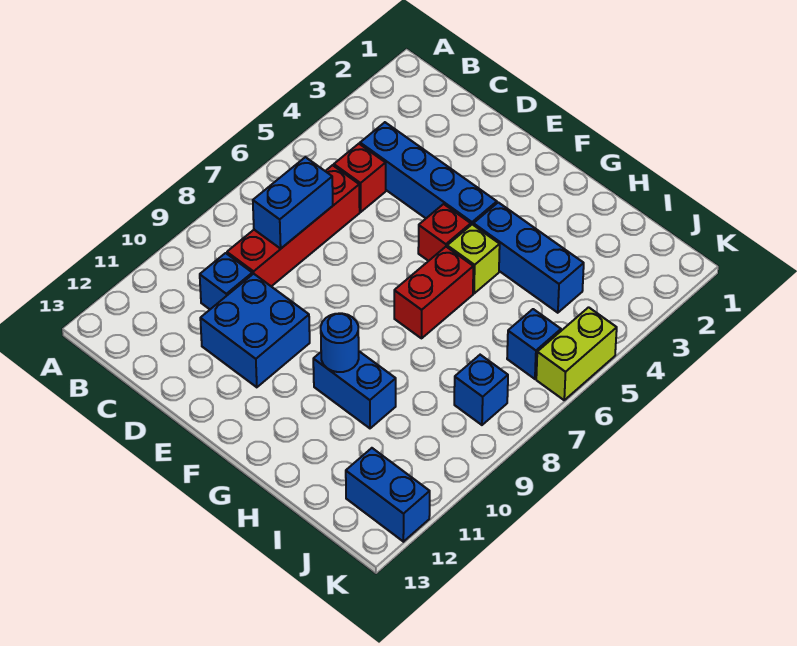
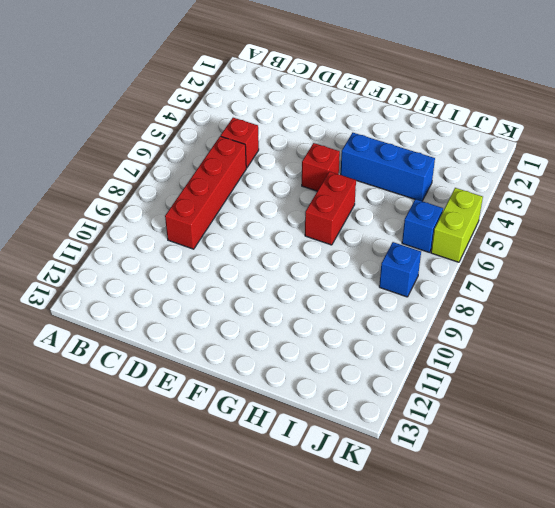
none -> blue 1x4 brick [360,122,497,225]
none -> blue 1x1 brick [200,253,252,309]
none -> blue 2x2 brick [200,274,310,387]

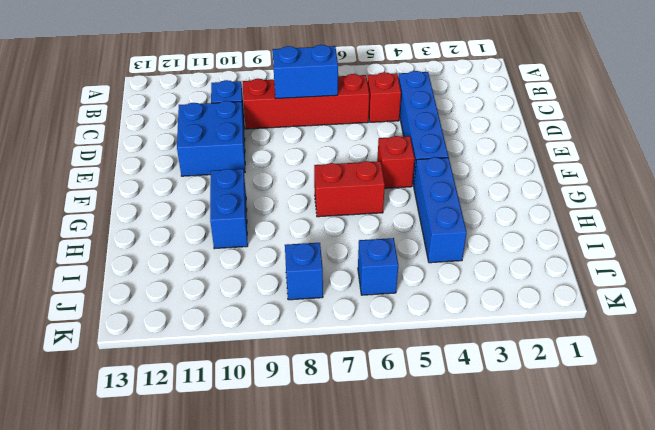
none -> lime 1x1 brick [447,224,500,294]
none -> blue 1x2 brick [346,448,430,542]
none -> lime 1x2 brick [536,307,617,400]

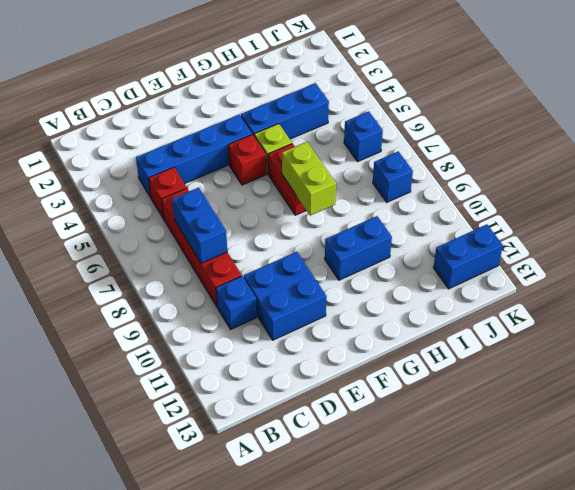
lime 1x2 brick [282,142,336,216] -> lime 1x2 brick moved to [536,307,617,400]
none -> blue 1x1 round brick [321,313,359,372]

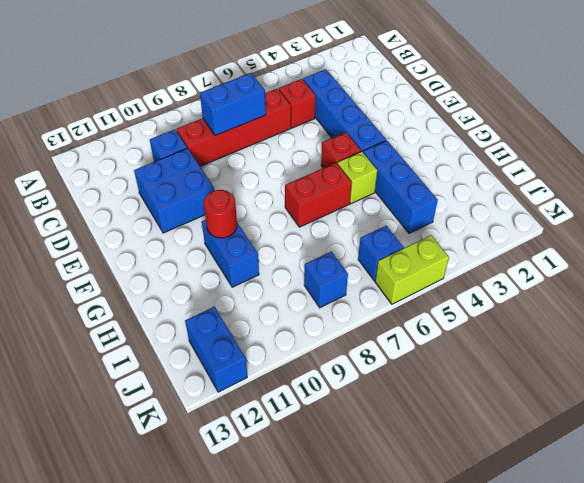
red 1x1 round brick [204,190,237,238] -> blue 1x1 round brick [321,313,359,372]

